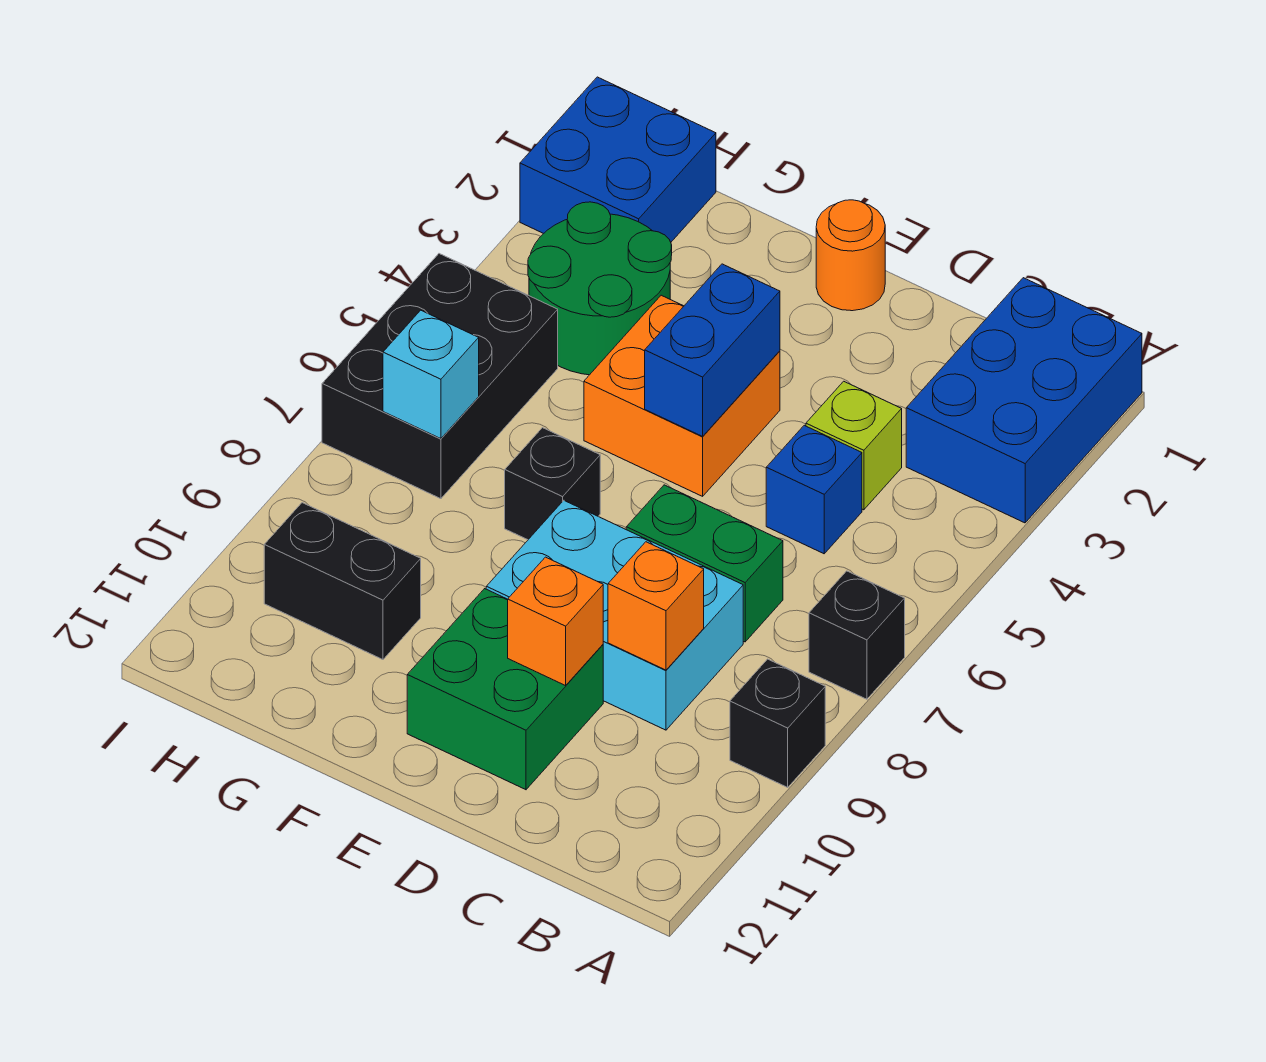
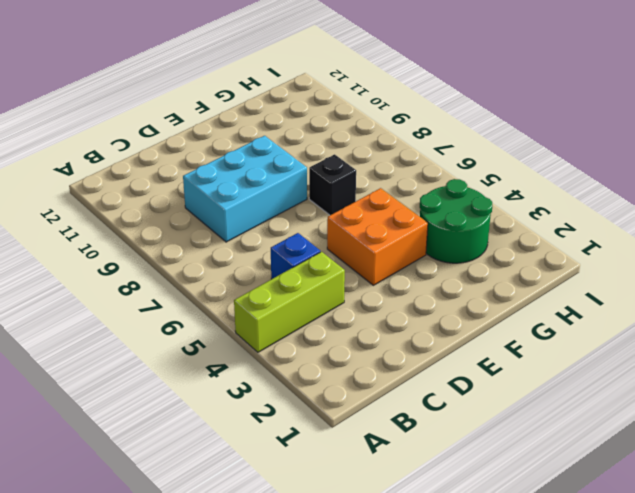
lime 1x3 brick [234,252,345,352] -> lime 1x1 brick [806,381,902,510]
none -> blue 2x3 brick [906,278,1142,523]
none -> black 1x1 brick [809,571,905,699]
none -> black 1x1 brick [730,659,825,787]

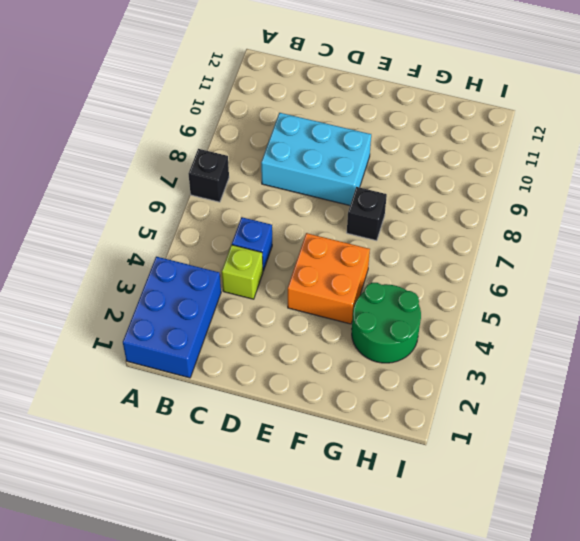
none -> black 1x1 brick [730,659,825,787]
none -> green 1x2 brick [626,485,783,642]
none -> green 2x2 brick [407,589,603,790]

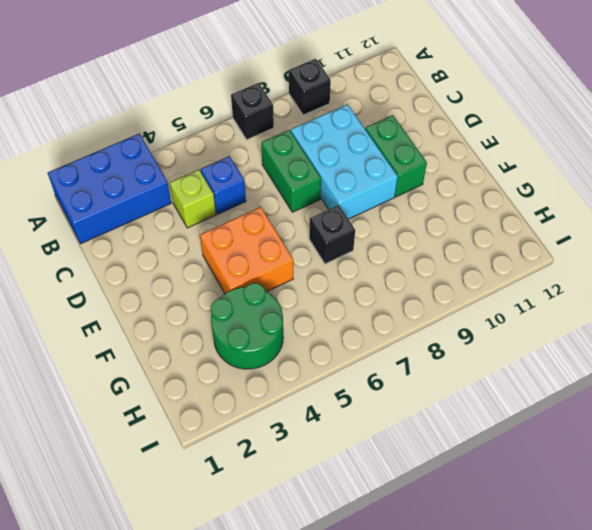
green 1x2 brick [365,115,427,197] -> green 2x2 brick [407,589,603,790]
none -> orange 1x1 round brick [816,200,885,311]
none -> black 1x2 brick [264,503,421,660]
none -> blue 2x2 brick [520,77,716,242]

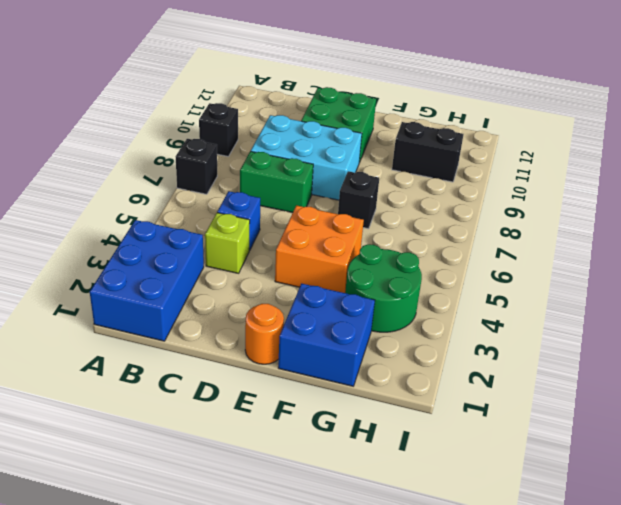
blue 2x2 brick [278,284,375,386] -> blue 2x2 brick moved to [520,77,716,242]
none -> black 2x3 brick [322,254,558,499]
none -> orange 1x1 brick [608,542,704,670]
none -> orange 1x1 brick [508,557,603,686]

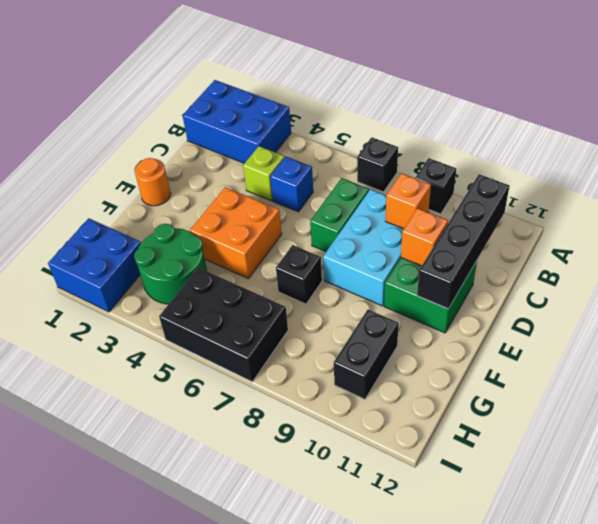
black 1x4 brick [417,174,509,309] -> none
none -> blue 1x2 brick [645,264,780,436]
none -> cyan 1x1 brick [383,310,479,439]

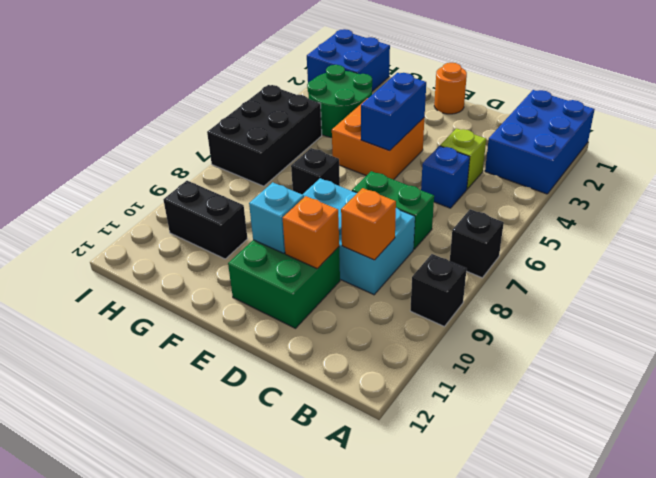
cyan 1x1 brick [249,182,304,253] -> cyan 1x1 brick moved to [383,310,479,439]

